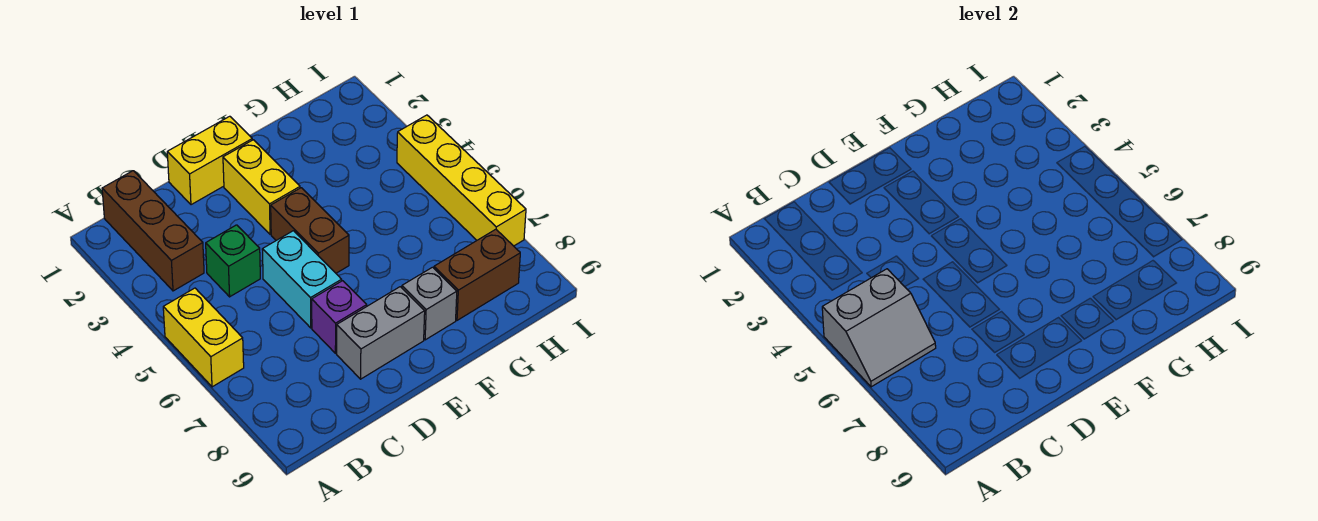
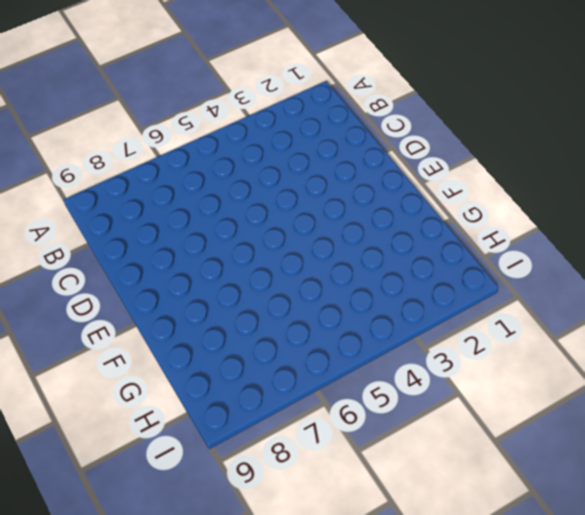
none -> yellow 1x2 brick [163,288,244,387]
none -> brown 1x3 brick [102,171,204,291]
none -> green 1x1 brick [206,225,260,297]

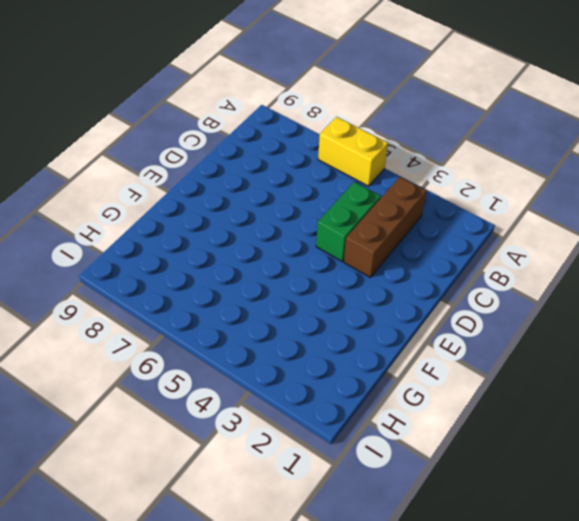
brown 1x3 brick [344,177,427,277] -> brown 1x3 brick turned to [102,171,204,291]
green 1x2 brick [316,182,381,261] -> green 1x1 brick [206,225,260,297]
none -> yellow 1x2 brick [167,116,252,205]
none -> cyan 1x2 brick [262,231,342,328]
none -> purple 1x1 brick [312,281,367,353]

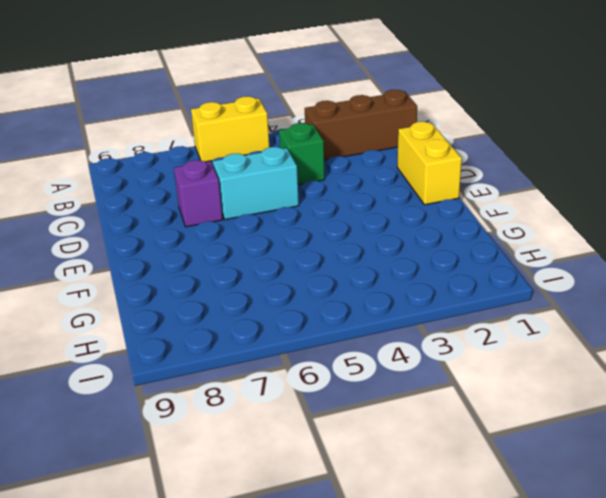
none -> grey 1x2 brick [337,287,425,379]
none -> yellow 1x2 brick [223,140,300,234]
none -> brown 1x2 brick [271,188,349,273]

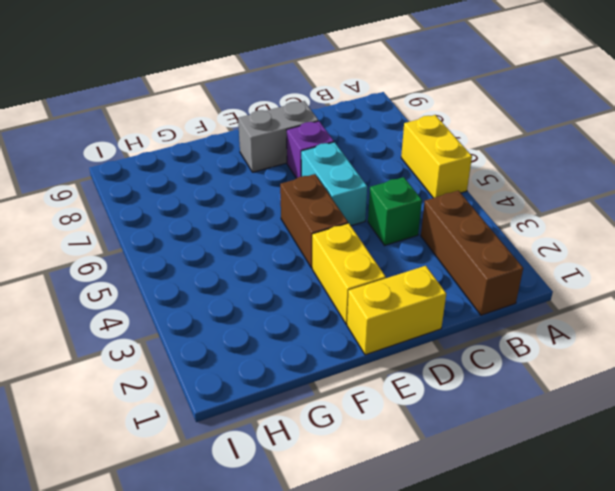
none -> grey 1x1 brick [402,267,457,340]
none -> brown 1x2 brick [434,229,520,320]
none -> yellow 1x4 brick [397,115,526,246]

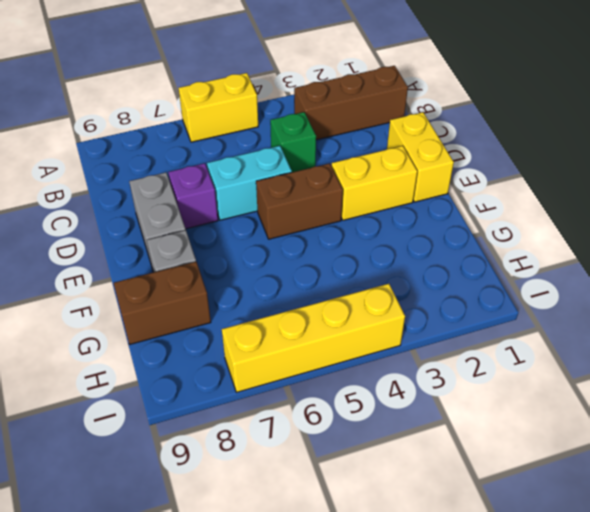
brown 1x2 brick [114,262,211,344] -> brown 1x2 brick turned to [434,229,520,320]
none -> grey 2x2 slope [822,269,936,387]

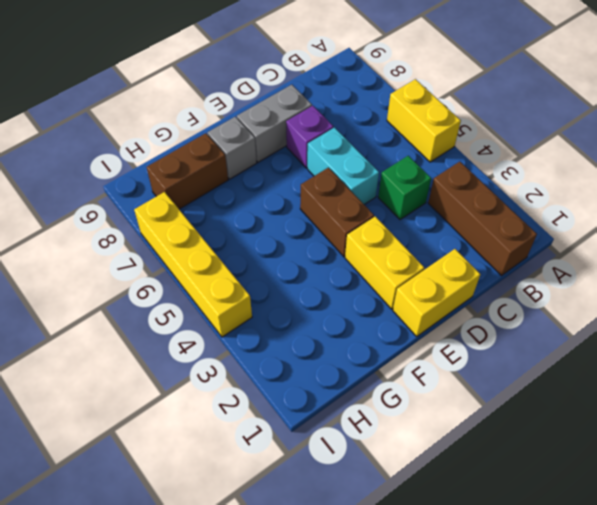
none -> grey 2x2 slope [822,269,936,387]

